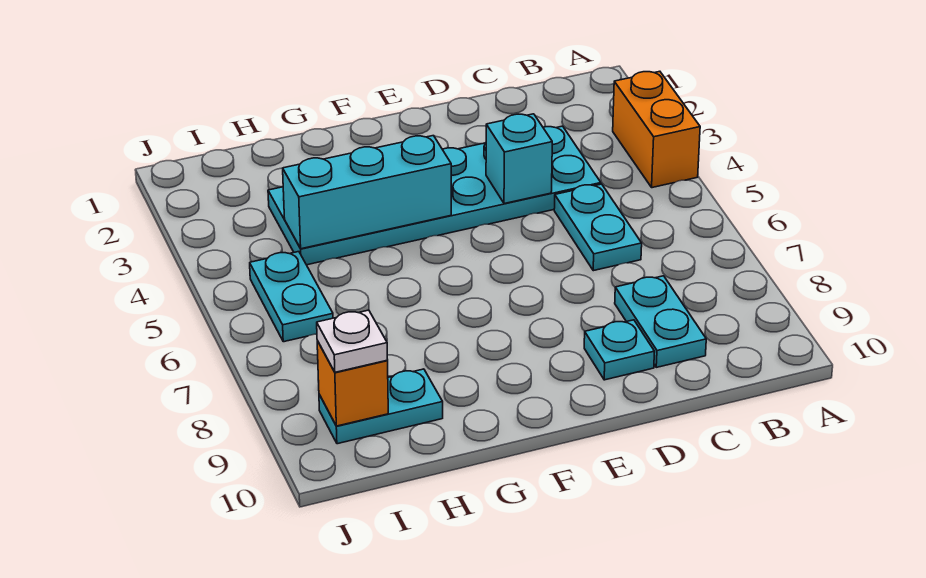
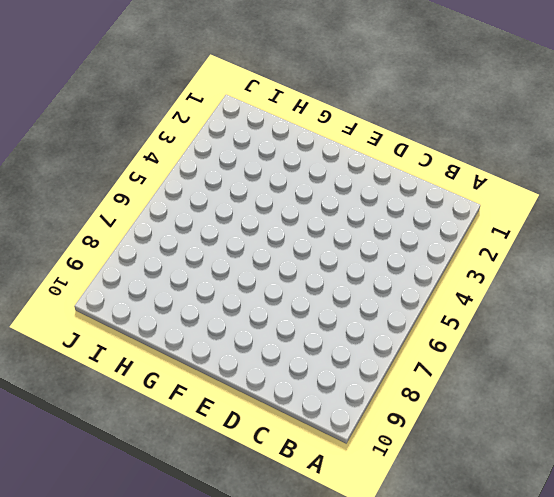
none -> orange 1x2 brick [613,71,700,188]
none -> cyan 2x6 plate [268,126,601,265]

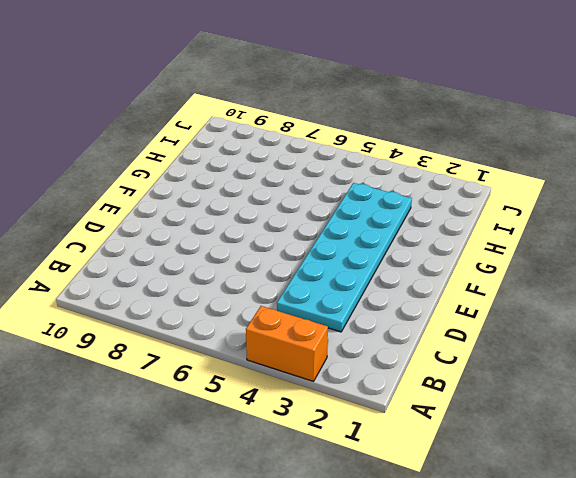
none -> cyan 1x2 plate [554,184,642,271]
none -> cyan 1x2 plate [615,276,706,367]

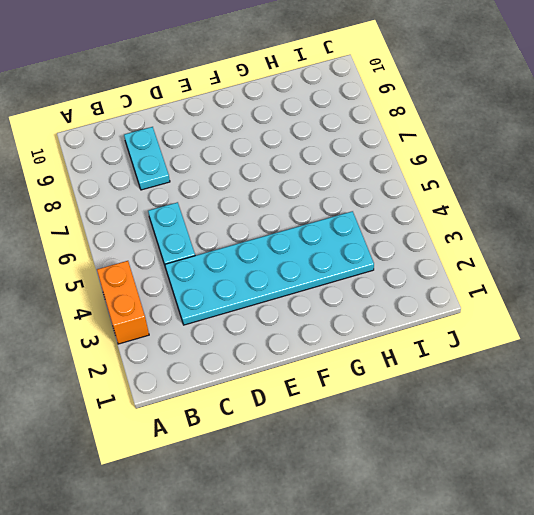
none -> cyan 1x1 plate [584,320,655,380]
none -> cyan 1x2 plate [319,369,443,444]

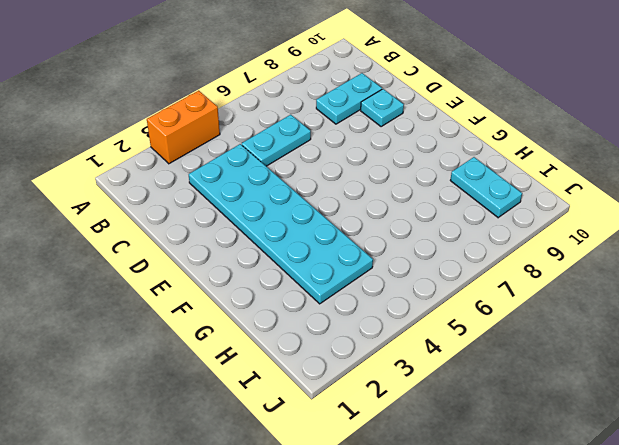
none -> cyan 1x2 plate [250,252,333,342]
none -> cyan 1x1 brick [486,114,552,204]

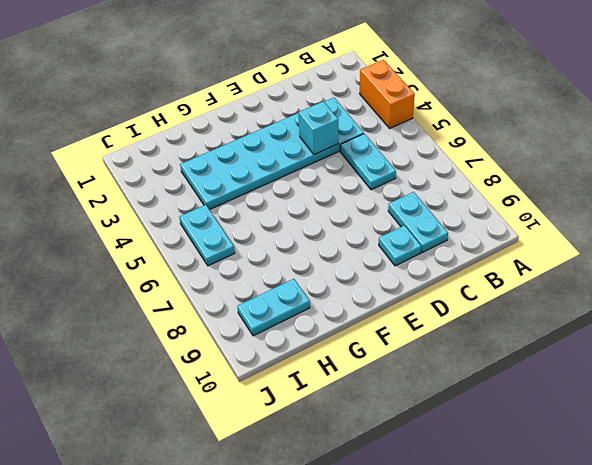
none -> cyan 1x3 brick [283,136,451,249]
none -> orange 1x1 brick [317,341,388,426]

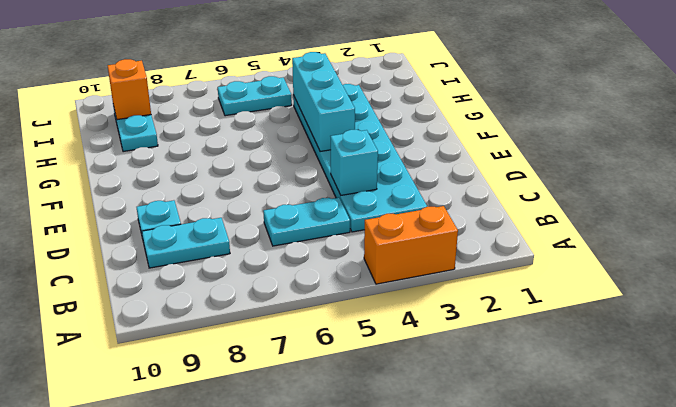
none -> white 1x1 plate [317,310,388,372]

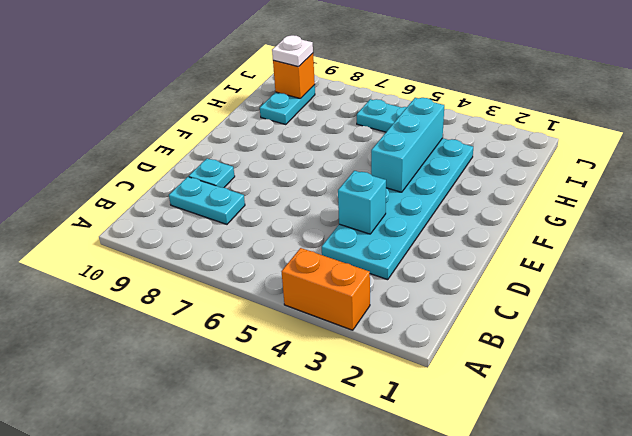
none -> cyan 1x2 plate [554,184,642,271]

